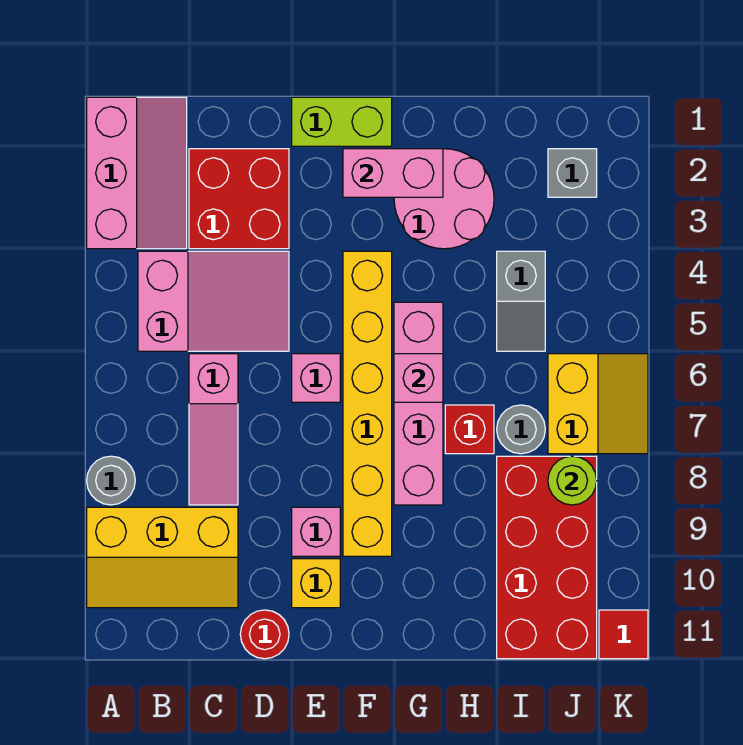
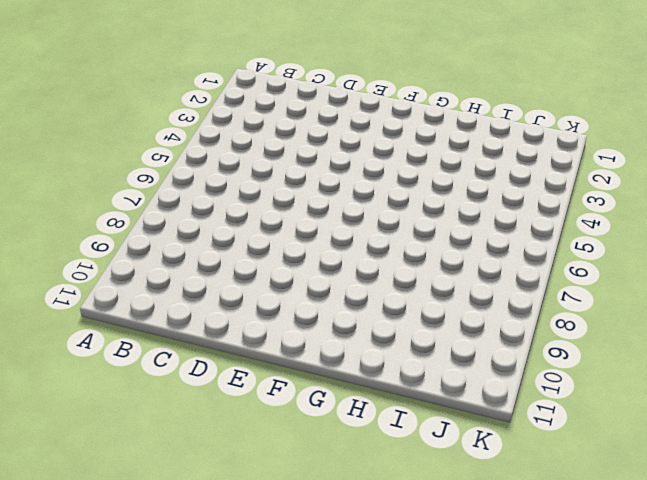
none -> pink 2x3 slope [87,97,187,249]
none -> grey 1x1 round brick [87,456,135,505]
none -> yellow 2x3 slope [87,507,238,608]

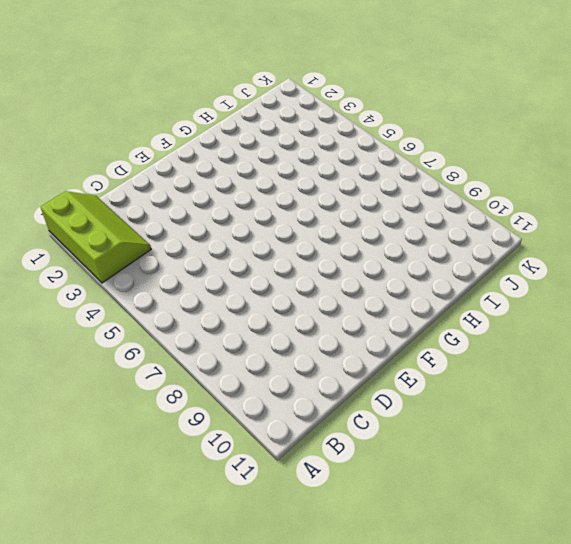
lime 2x3 slope [40,191,151,283] -> pink 2x3 slope [87,97,187,249]
none -> grey 1x1 round brick [87,456,135,505]
none -> yellow 2x3 slope [87,507,238,608]
none -> pink 2x3 slope [138,251,289,351]

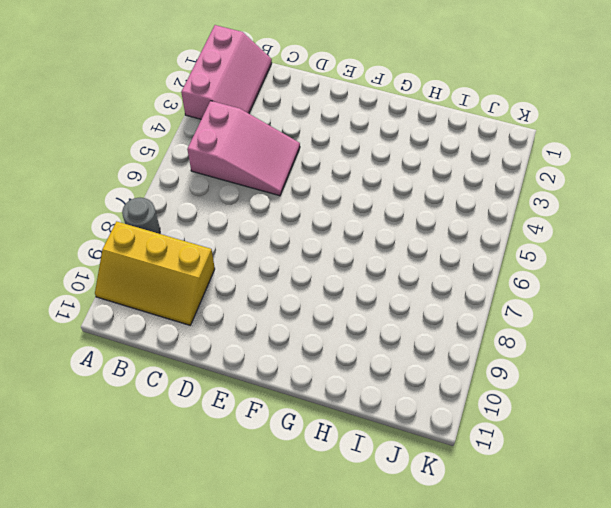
none -> red 2x2 brick [189,149,289,249]
none -> pink 1x3 slope [189,354,238,505]
none -> red 1x1 round brick [240,610,289,659]

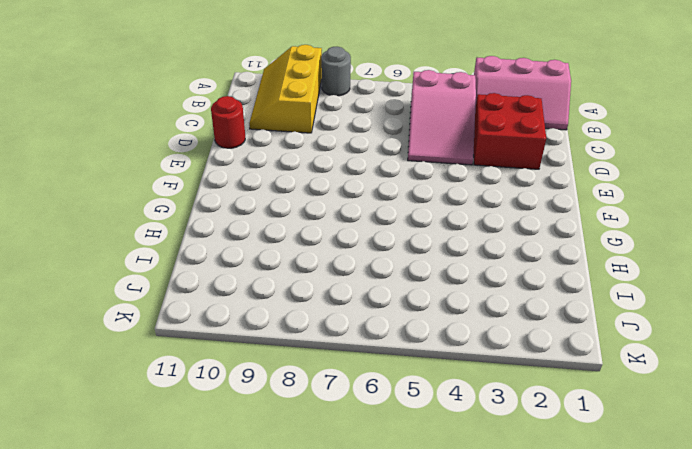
none -> pink 1x3 slope [189,354,238,505]
none -> lime 1x2 brick [292,97,392,146]
none -> pink 1x1 brick [292,354,340,402]

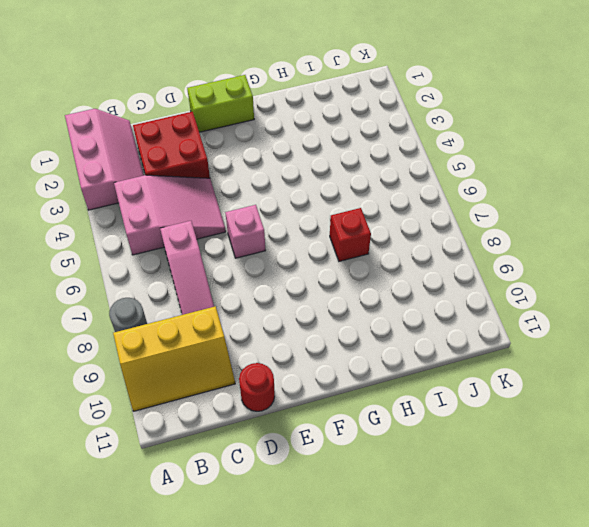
none -> pink 1x1 brick [292,507,340,556]
none -> yellow 1x1 brick [292,559,340,608]
none -> yellow 1x6 brick [343,251,392,556]

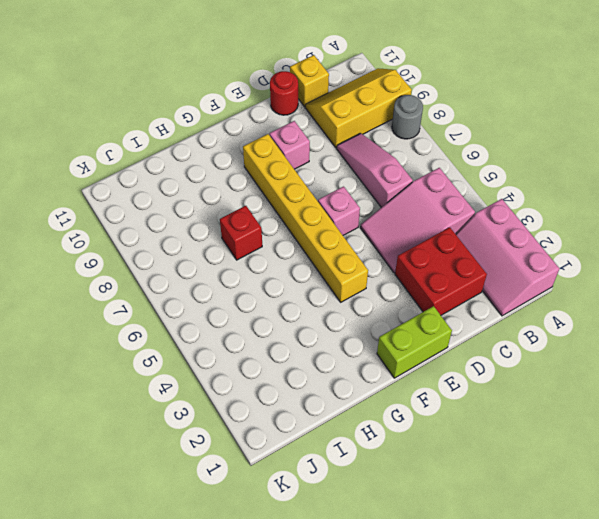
yellow 1x1 brick [290,55,329,107] -> yellow 1x1 brick moved to [292,559,340,608]
none -> pink 2x2 round brick [394,149,494,249]
none -> pink 1x4 brick [394,302,443,505]
none -> grey 1x2 slope [497,251,545,351]

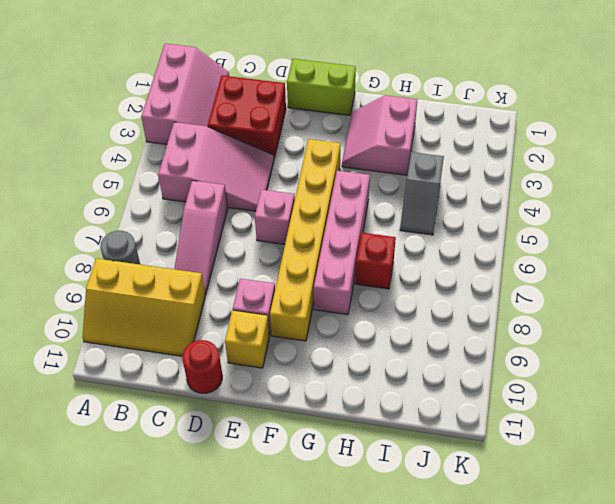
pink 2x2 slope [342,95,418,175] -> pink 2x2 round brick [394,149,494,249]
none -> grey 1x1 round brick [497,405,545,454]
none -> red 2x4 brick [497,456,597,659]
none -> grey 1x1 brick [548,149,597,197]

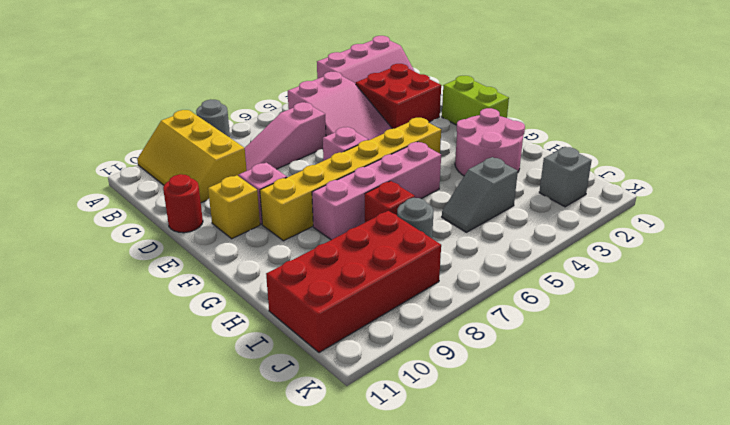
none -> yellow 2x2 slope [548,354,648,454]
none -> red 1x1 tile [599,610,648,659]
none -> pink 1x2 brick [343,149,443,197]

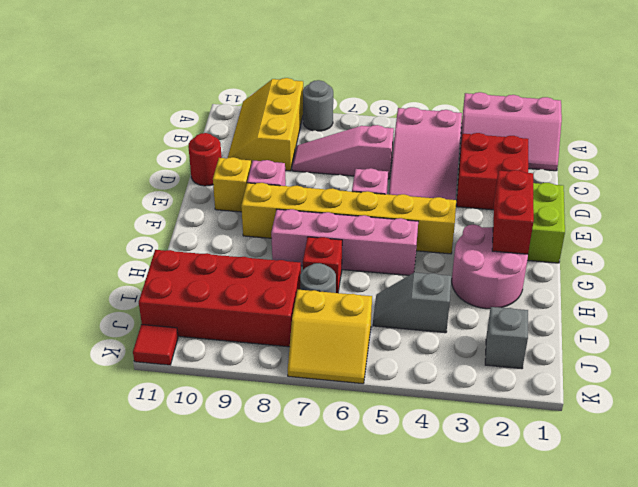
red 1x2 brick [492,170,534,254] -> pink 1x2 brick [343,149,443,197]
none -> pink 1x1 brick [394,354,443,402]
none -> lime 1x1 round brick [548,456,597,505]

